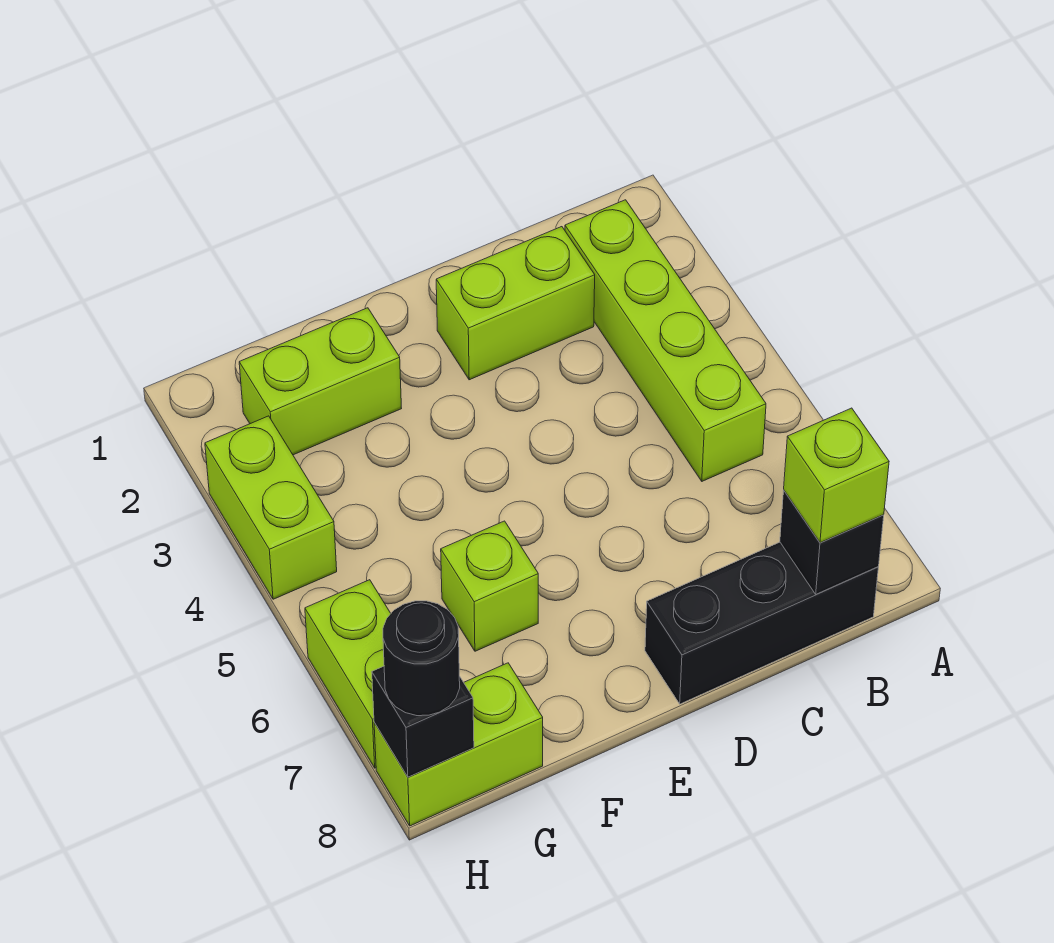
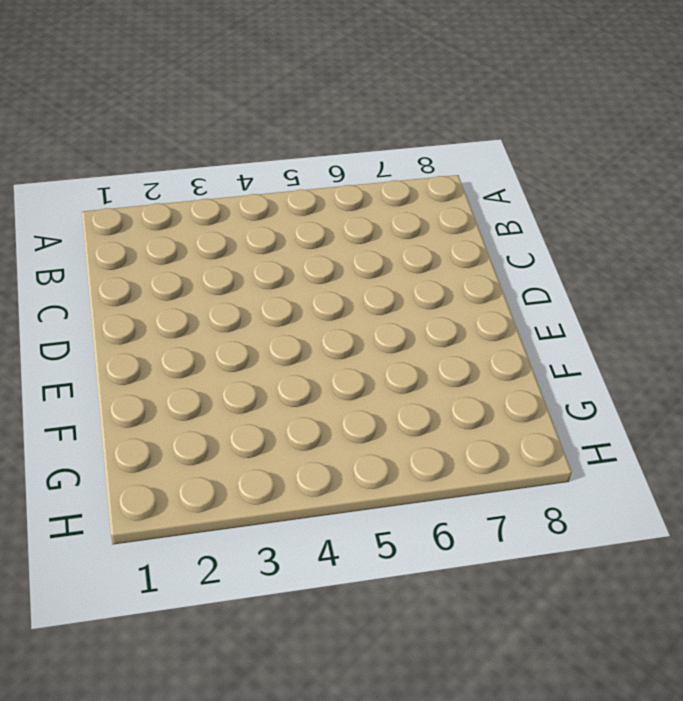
none -> lime 1x4 brick [565,200,766,481]
none -> black 1x3 brick [645,542,878,704]
none -> lime 1x2 brick [436,227,595,380]

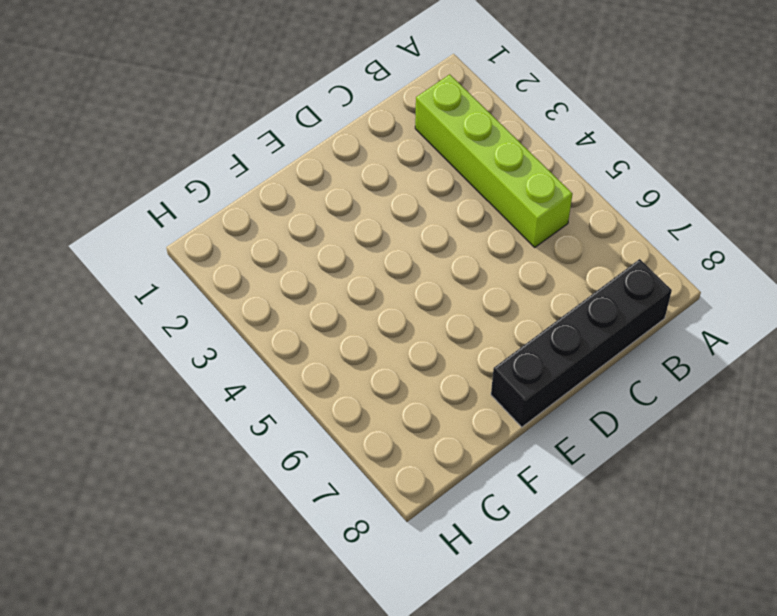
black 1x4 brick [491,259,672,427] -> black 1x3 brick [645,542,878,704]
none -> lime 1x2 brick [436,227,595,380]
none -> lime 1x2 brick [239,308,402,455]
none -> lime 1x1 brick [441,521,538,651]

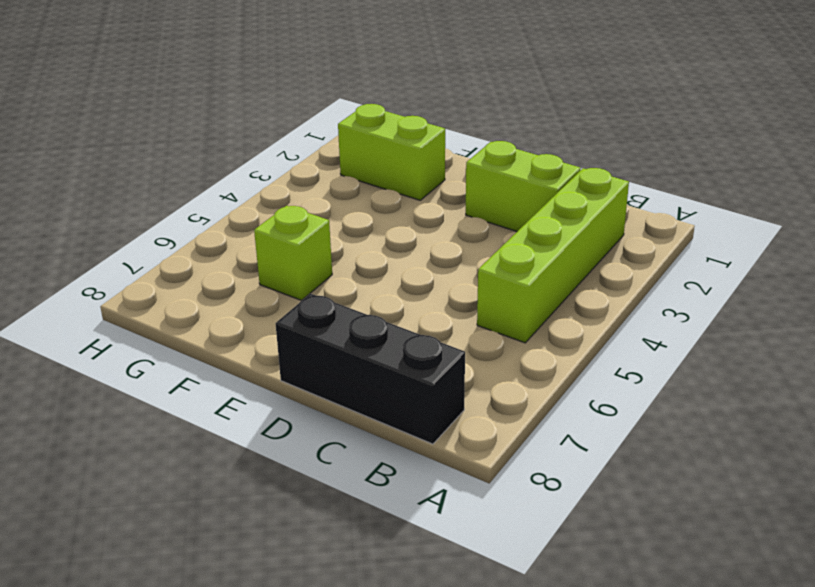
none -> lime 1x2 brick [374,663,543,826]
none -> lime 1x2 brick [205,416,337,599]
none -> lime 1x2 brick [305,580,391,768]

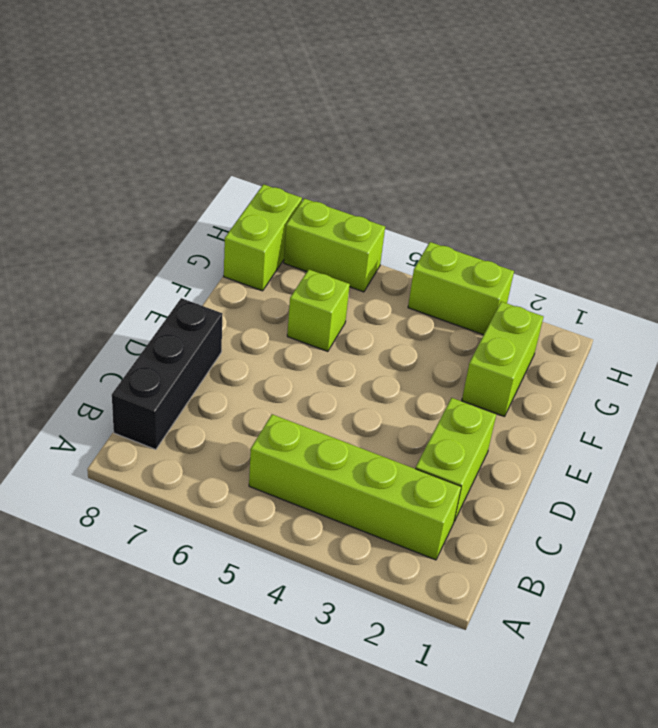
none -> black 1x1 brick [780,490,884,594]
none -> black 1x1 brick [372,666,474,777]
none -> lime 1x1 brick [784,408,889,543]

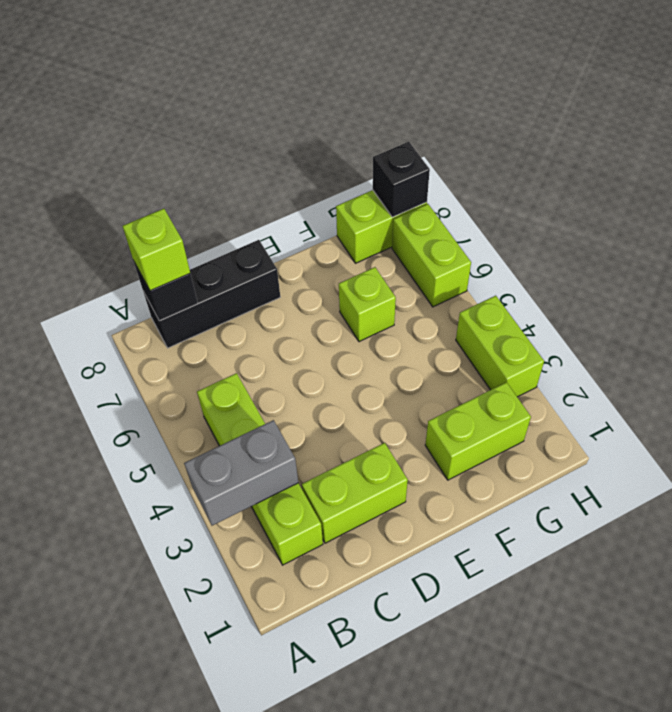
grey 1x2 brick [184,420,298,526] -> none
none -> black 1x1 round brick [383,601,460,716]

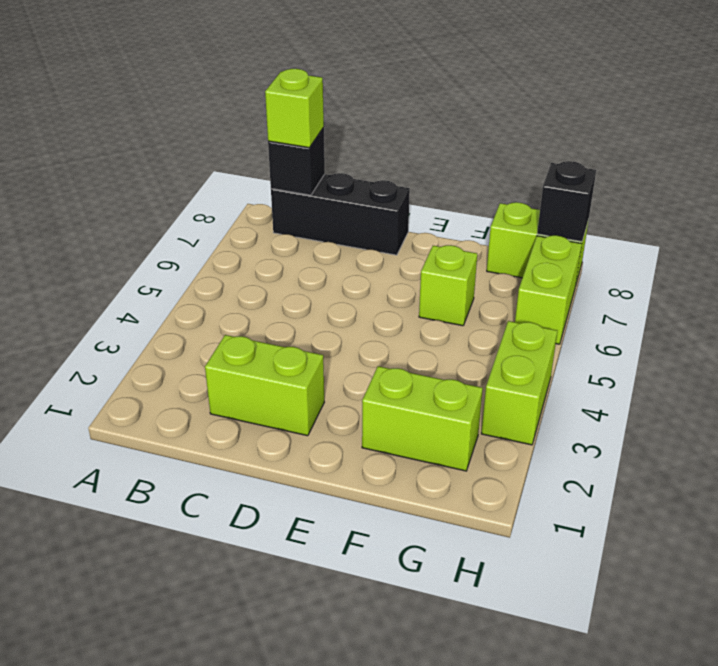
none -> lime 1x4 brick [565,200,766,481]
none -> black 1x1 round brick [383,601,460,716]

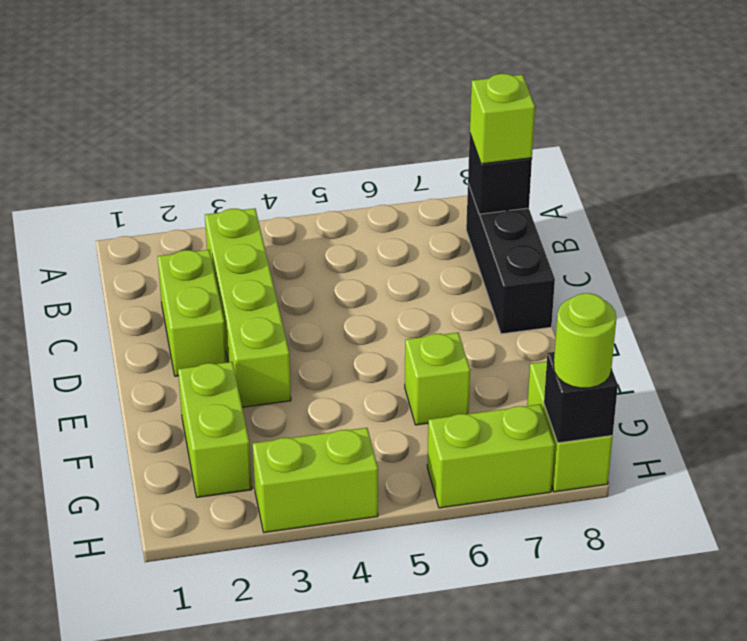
lime 1x4 brick [205,208,291,407] -> lime 1x4 brick turned to [565,200,766,481]
lime 1x1 round brick [554,293,616,388] -> black 1x1 round brick [383,601,460,716]

